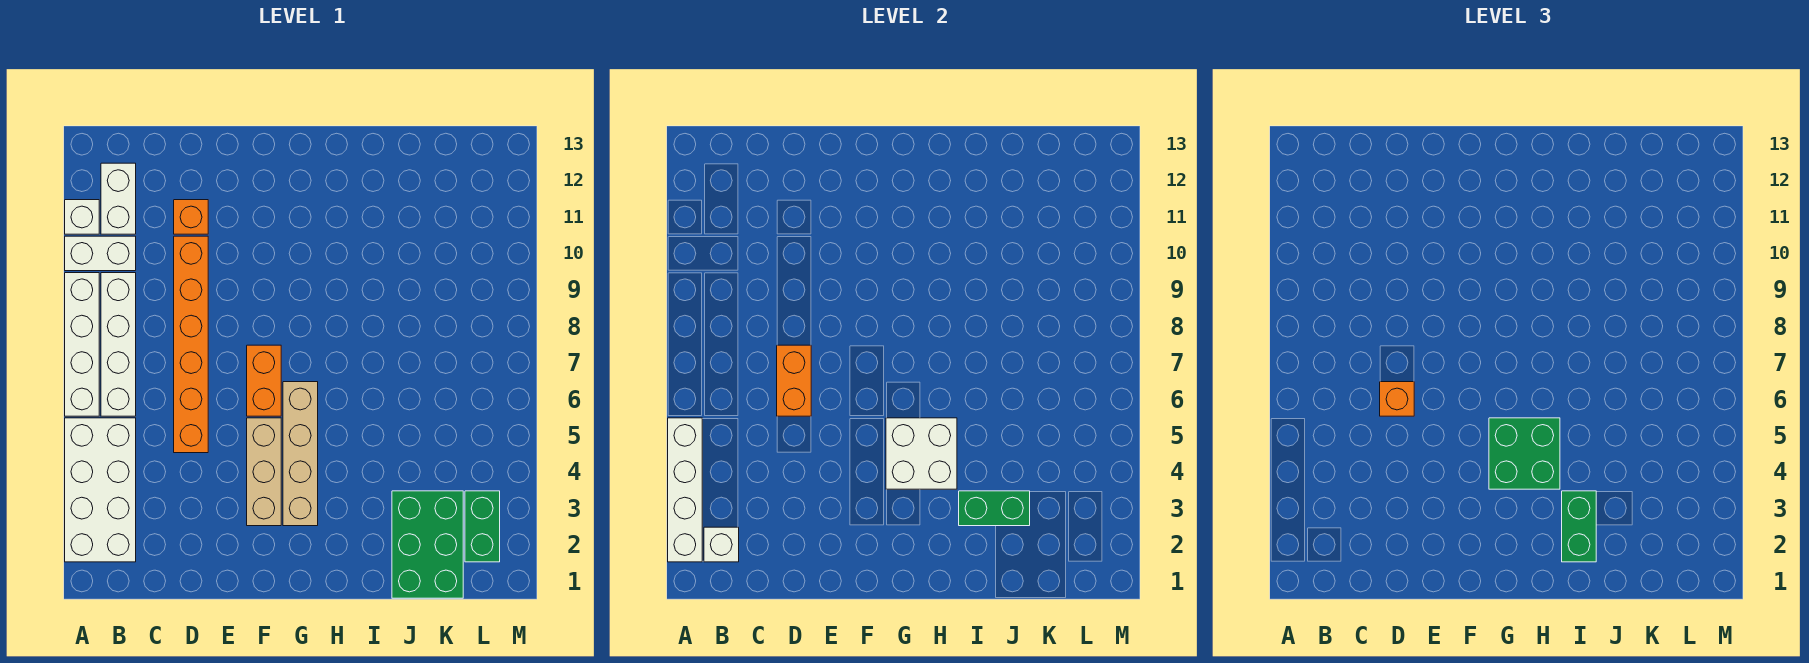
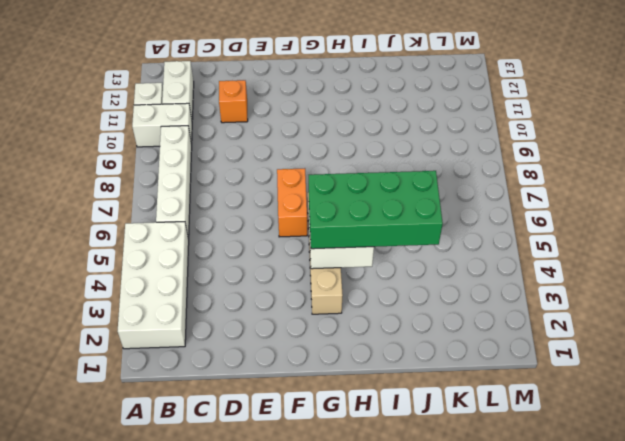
green 2x4 brick [309,171,443,249] -> green 2x2 brick [1489,418,1560,489]
none -> white 1x4 brick [65,273,99,416]
none -> orange 1x6 brick [174,236,208,453]
none -> tan 1x3 brick [247,418,281,526]

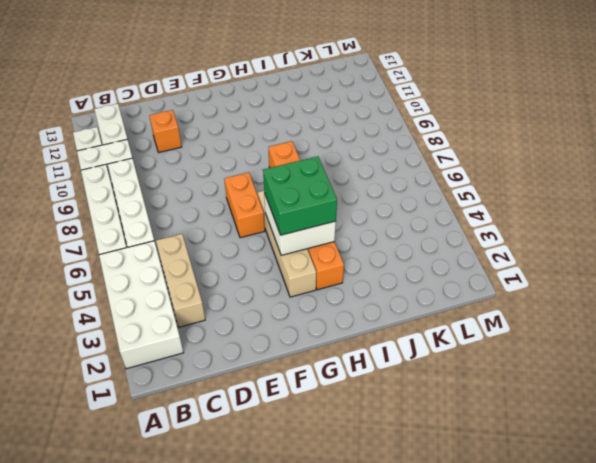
tan 1x3 brick [156,234,205,327] -> tan 1x3 brick moved to [247,418,281,526]
orange 1x6 brick [269,141,344,290] -> orange 1x6 brick moved to [174,236,208,453]
none -> green 2x3 brick [392,491,463,598]
none -> green 1x2 brick [465,491,500,562]
none -> white 1x4 brick [668,418,702,562]

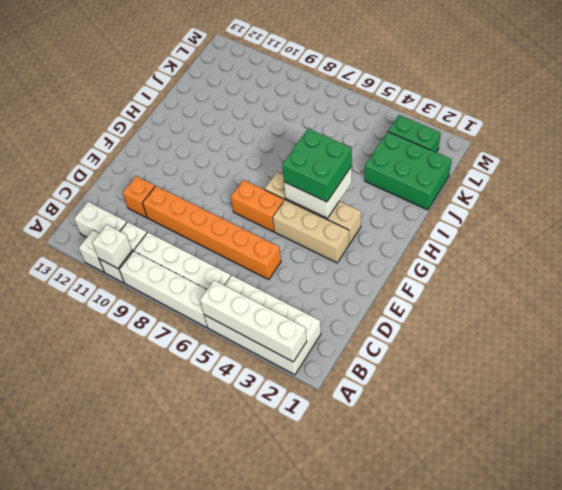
white 1x1 brick [92,225,132,268] -> white 1x1 brick moved to [704,527,739,562]
none -> orange 1x2 brick [777,345,811,416]
none -> green 1x2 brick [959,491,1030,526]
none -> orange 1x1 brick [1380,382,1414,416]

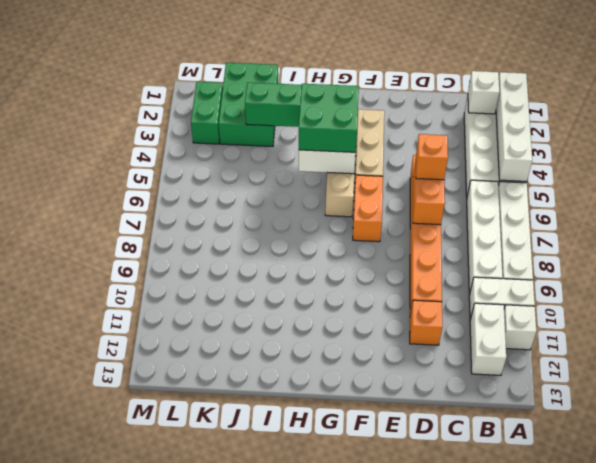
none -> green 1x2 brick [1562,491,1596,562]

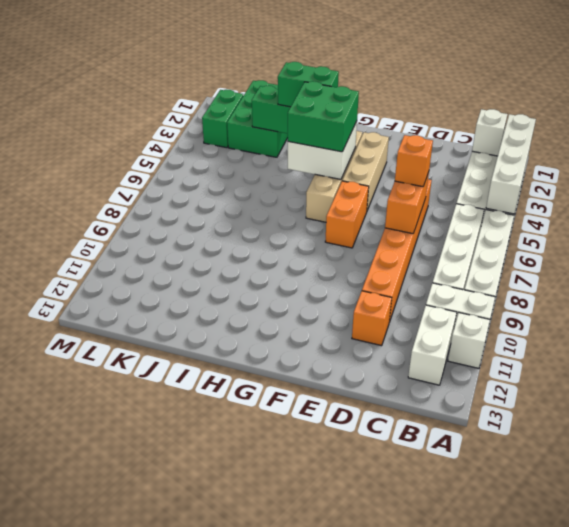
green 1x2 brick [278,62,339,107] -> green 1x2 brick turned to [1562,491,1596,562]

